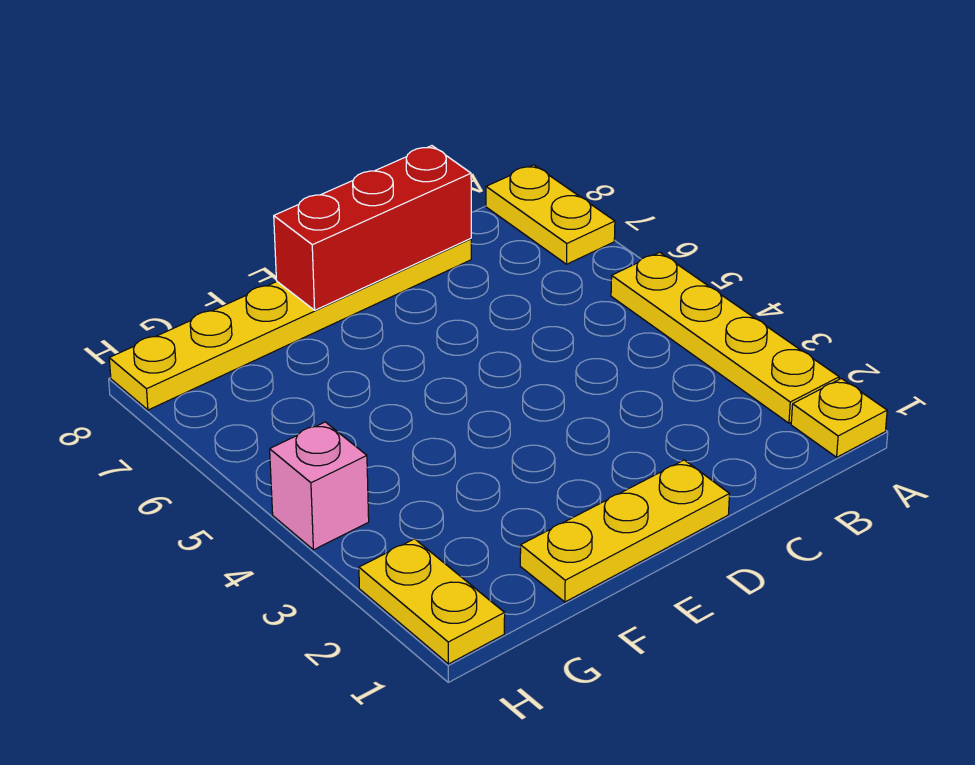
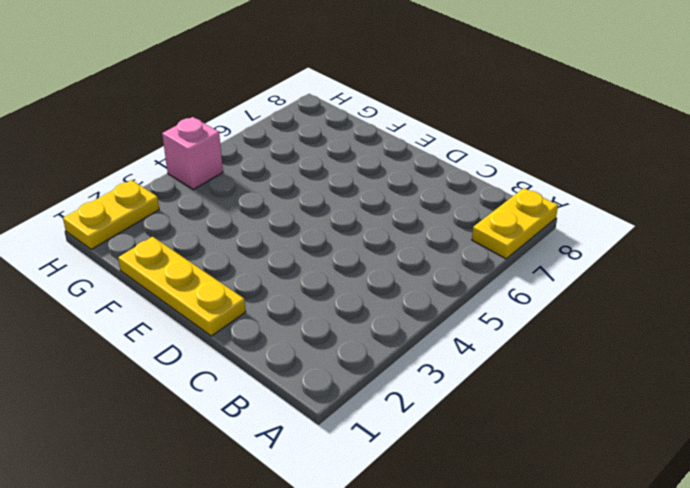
none -> yellow 1x1 plate [791,379,887,457]
none -> yellow 1x4 plate [611,252,839,423]

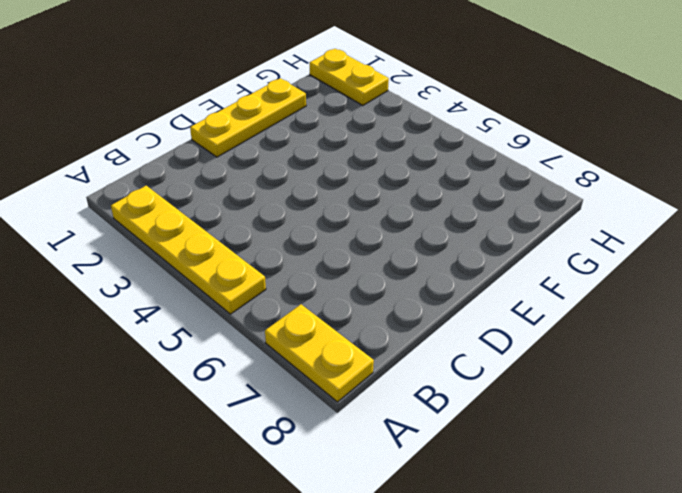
none -> yellow 1x1 plate [791,379,887,457]
none -> yellow 1x6 plate [109,239,471,410]

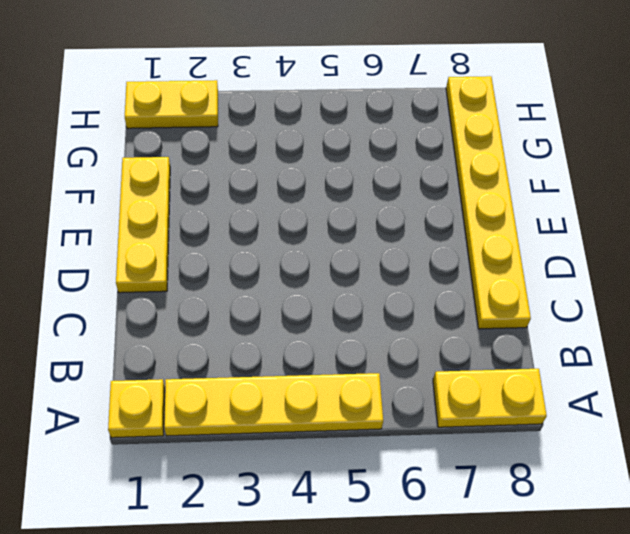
none -> pink 1x1 brick [270,422,369,550]
none -> red 1x3 brick [274,146,471,310]

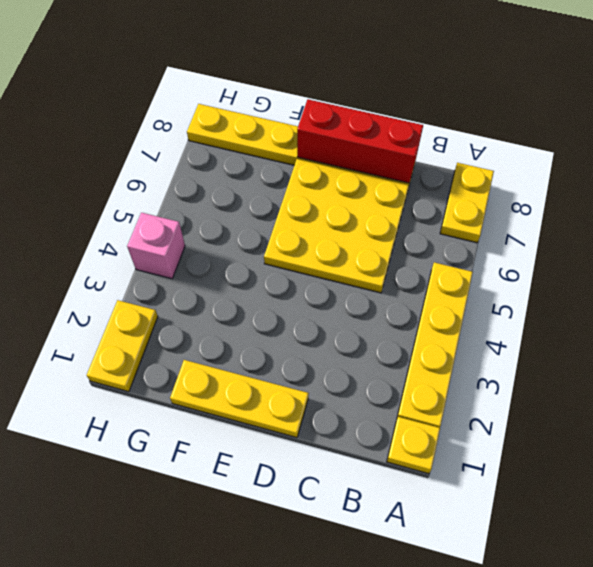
yellow 3x3 plate [264,159,409,293] -> none

